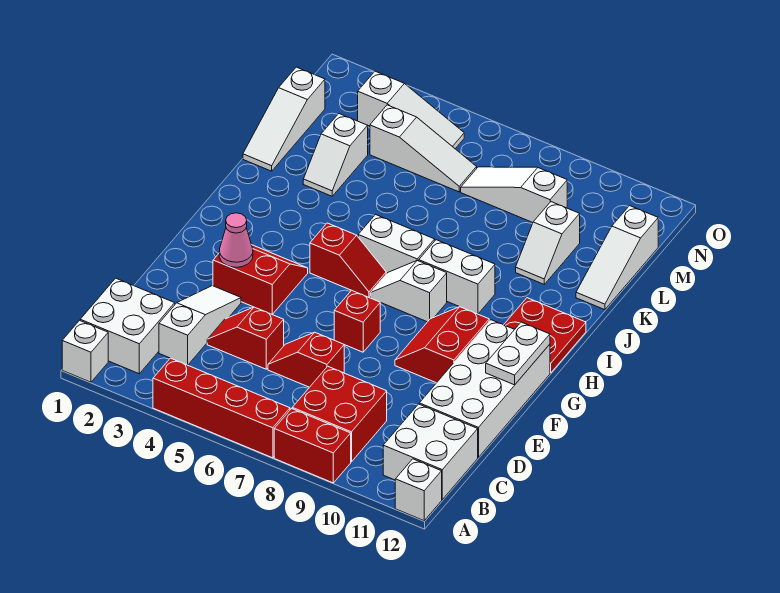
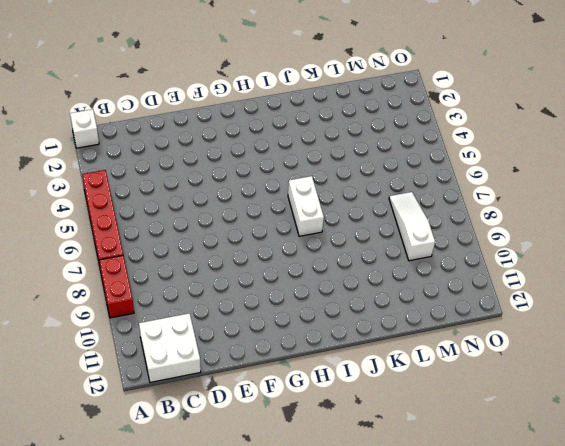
none -> white 1x1 brick [395,459,442,521]
none -> white 2x2 brick [80,278,175,374]
none -> red 2x2 brick [292,366,387,462]

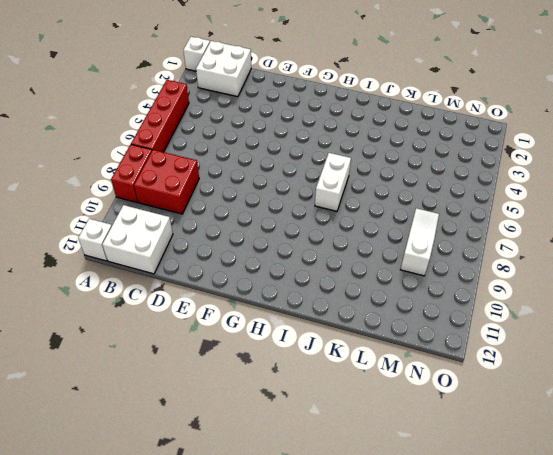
none -> white 1x3 slope [159,286,241,365]
none -> red 1x2 slope [207,307,284,369]
none -> red 1x2 slope [268,332,344,387]

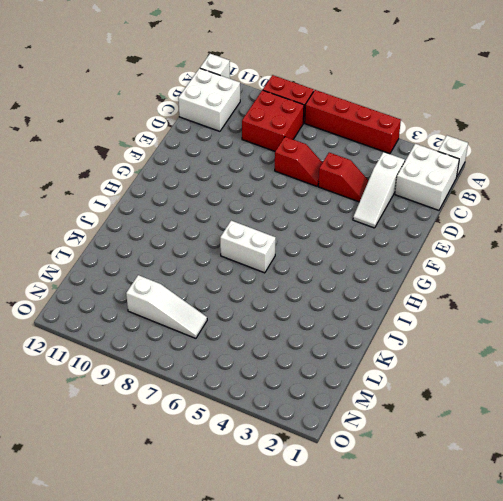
none -> white 2x4 brick [419,320,550,457]
none -> red 2x2 slope [213,245,308,314]
none -> red 1x1 brick [334,290,380,352]

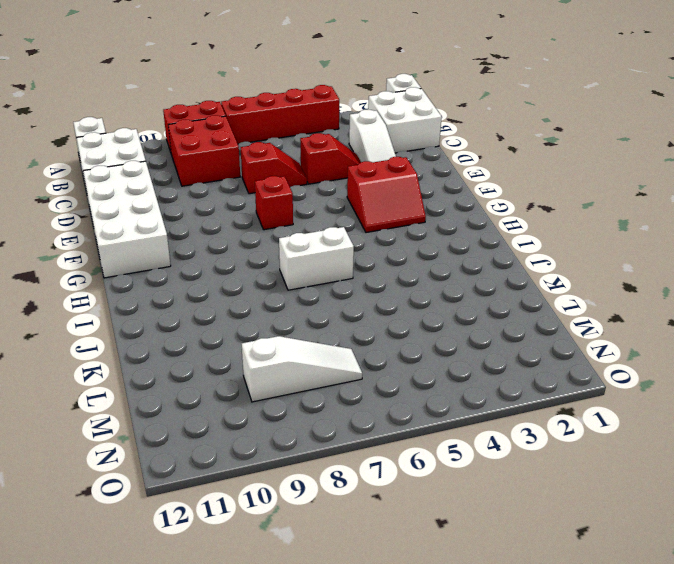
none -> red 2x2 slope [395,307,489,383]
none -> red 1x2 slope [310,223,386,297]
none -> white 1x2 slope [370,261,447,322]

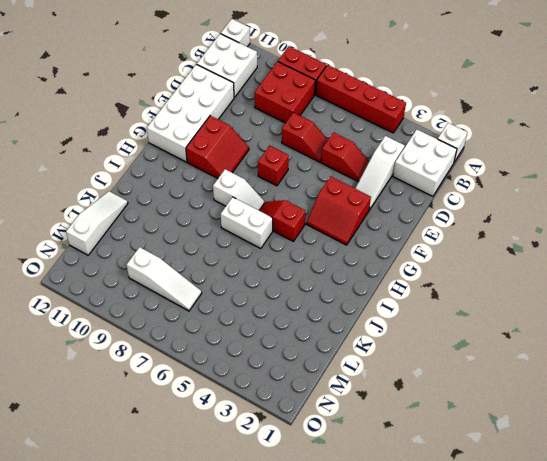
none -> red 2x2 plate [504,298,586,373]
none -> white 1x2 brick [419,240,495,314]
none -> white 1x3 slope [243,67,325,171]

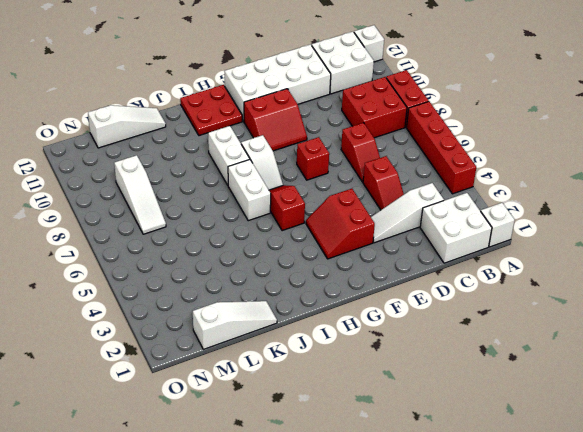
none -> white 1x2 slope [303,114,368,196]
none -> white 1x2 slope [516,202,580,284]
none -> white 1x3 slope [370,105,477,192]

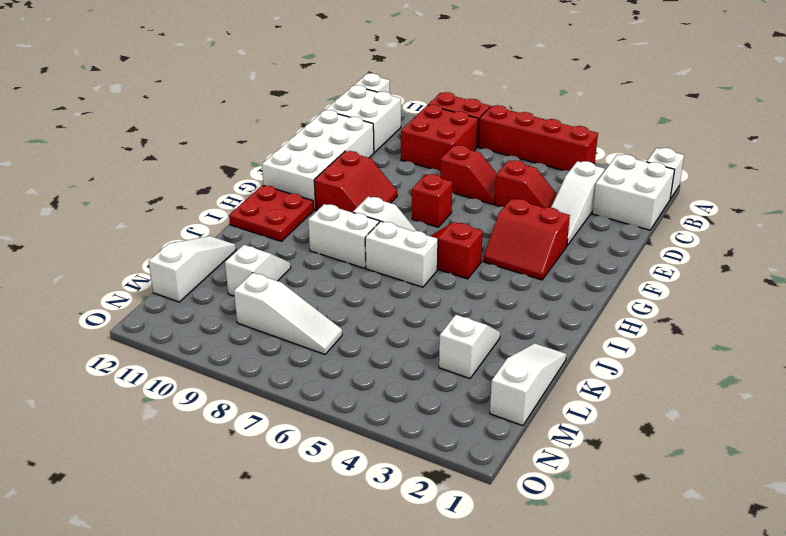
none -> white 1x3 slope [370,105,477,192]
none -> white 1x3 slope [358,71,464,149]
none -> pink 1x1 cone [219,213,253,267]

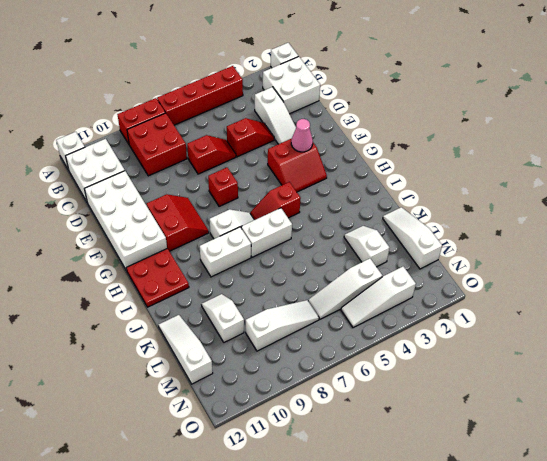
none -> white 1x2 plate [486,322,550,385]

